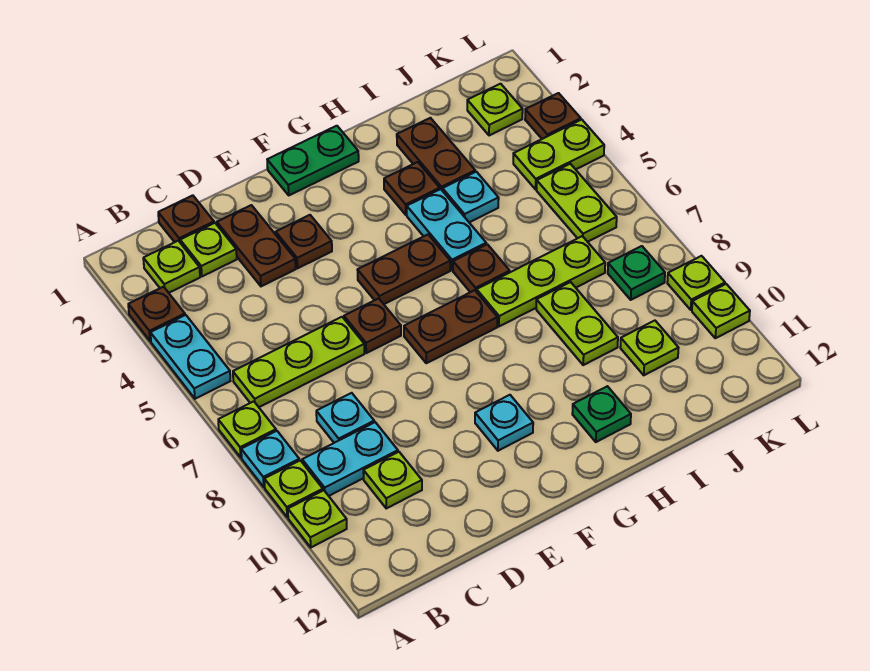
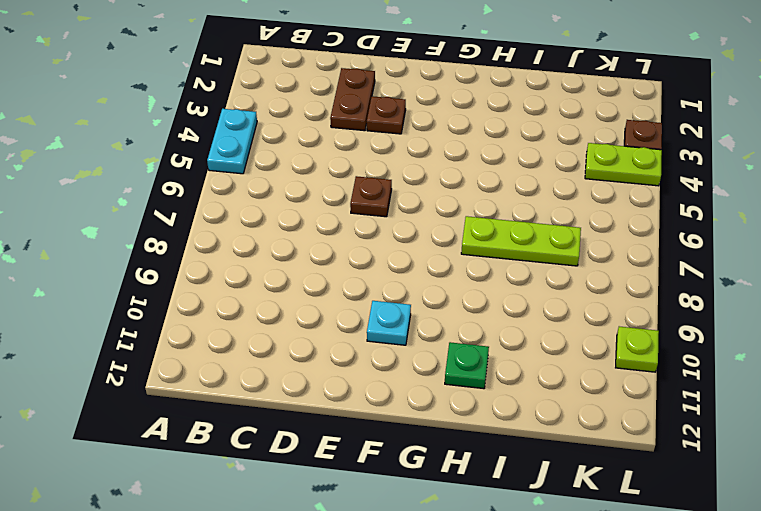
none -> brown 1x1 plate [128,287,185,341]
none -> lime 1x1 plate [218,401,276,457]
none -> cyan 1x1 plate [241,431,299,487]
none -> lime 1x1 plate [264,460,323,517]

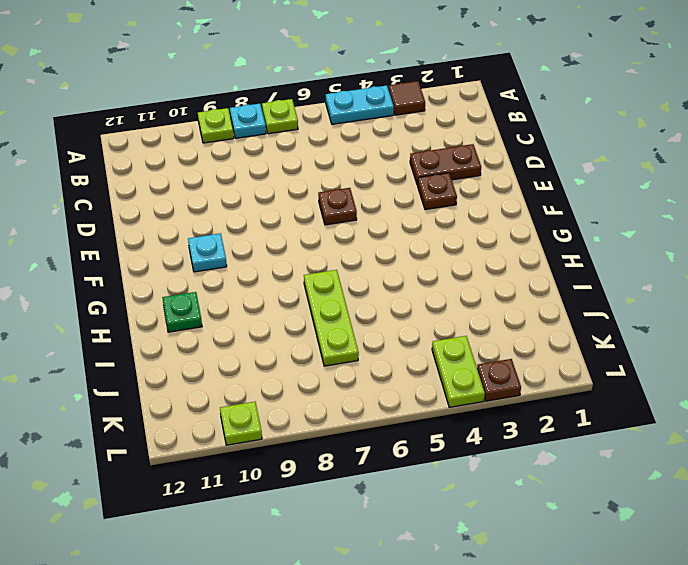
brown 1x1 tile [388,81,425,115] -> brown 1x1 plate [128,287,185,341]
none -> lime 1x1 plate [288,490,347,547]
none -> lime 1x1 plate [143,241,200,293]
none -> lime 1x3 plate [233,317,364,407]
none -> cyan 1x2 plate [302,422,398,496]

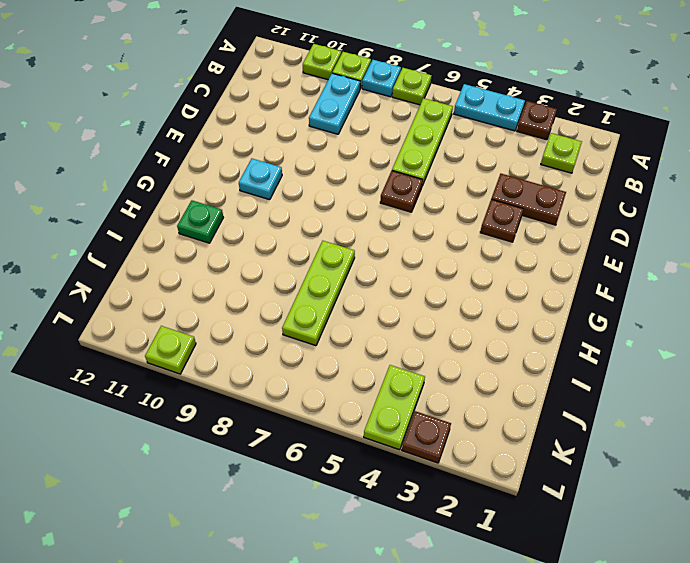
none -> brown 1x1 plate [158,195,214,242]
none -> lime 1x1 plate [180,223,237,276]
none -> cyan 1x1 plate [316,393,374,443]
none -> lime 1x1 plate [363,452,422,508]

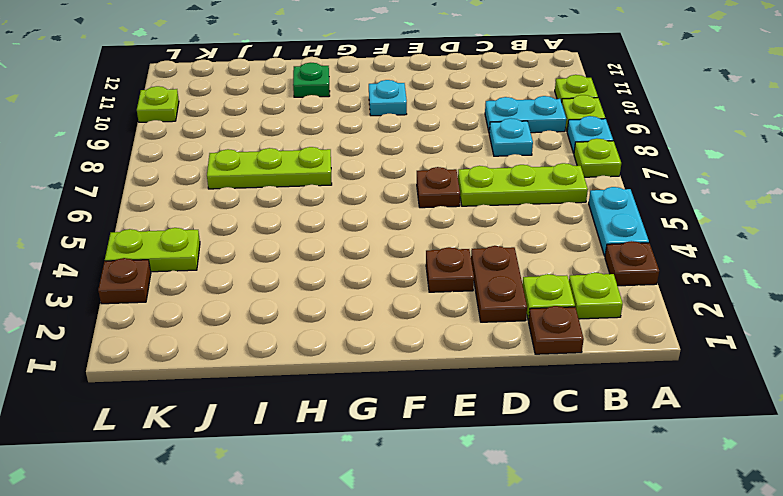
none -> lime 1x1 plate [363,452,422,508]
none -> green 1x2 plate [267,126,359,195]
none -> brown 1x2 plate [358,235,450,304]
none -> brown 1x2 plate [404,290,497,363]

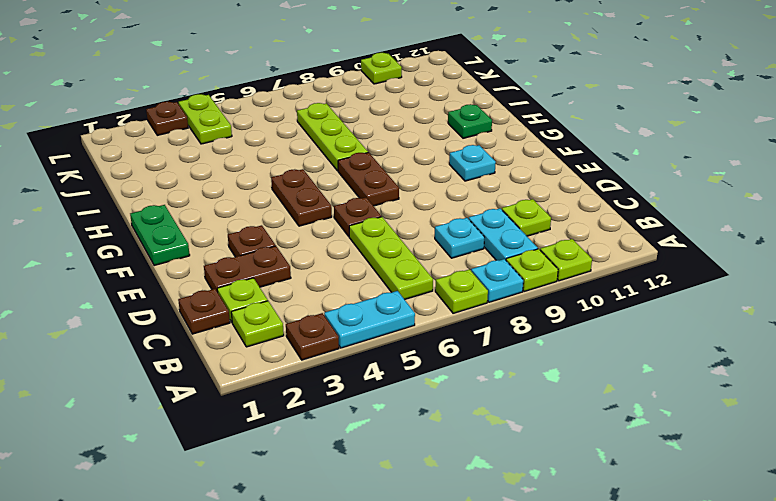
none -> brown 1x1 plate [384,162,440,215]
none -> cyan 1x2 plate [407,189,486,270]
none -> brown 1x1 plate [453,244,510,292]
none -> brown 1x2 plate [397,118,475,191]

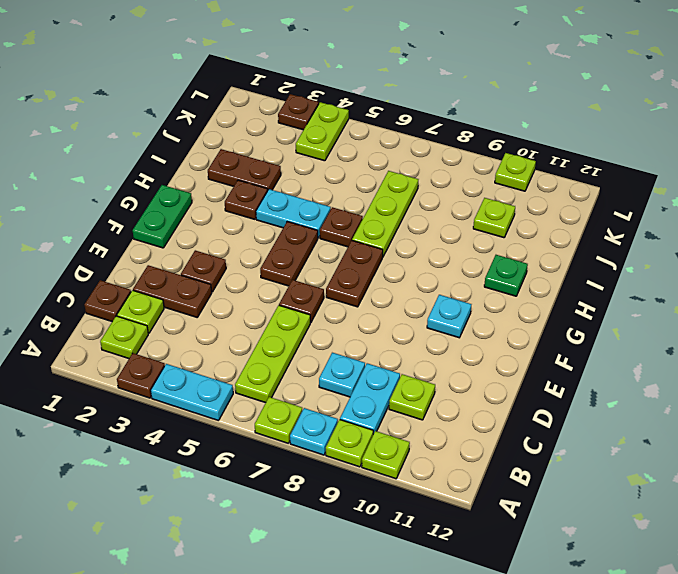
none -> cyan 1x1 plate [443,172,499,222]
none -> lime 1x2 plate [536,282,618,365]
none -> lime 1x1 plate [467,84,523,136]
none -> lime 1x2 plate [537,164,617,242]

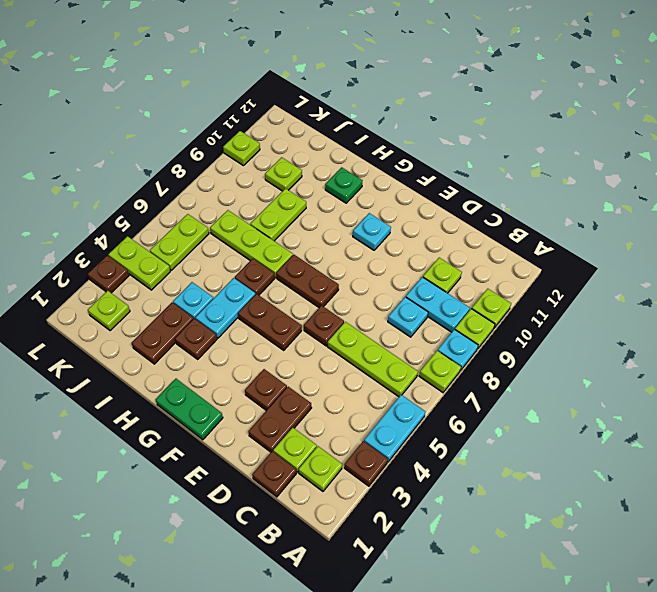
none -> green 1x1 plate [608,246,665,300]
none -> lime 1x1 plate [667,256,725,310]

